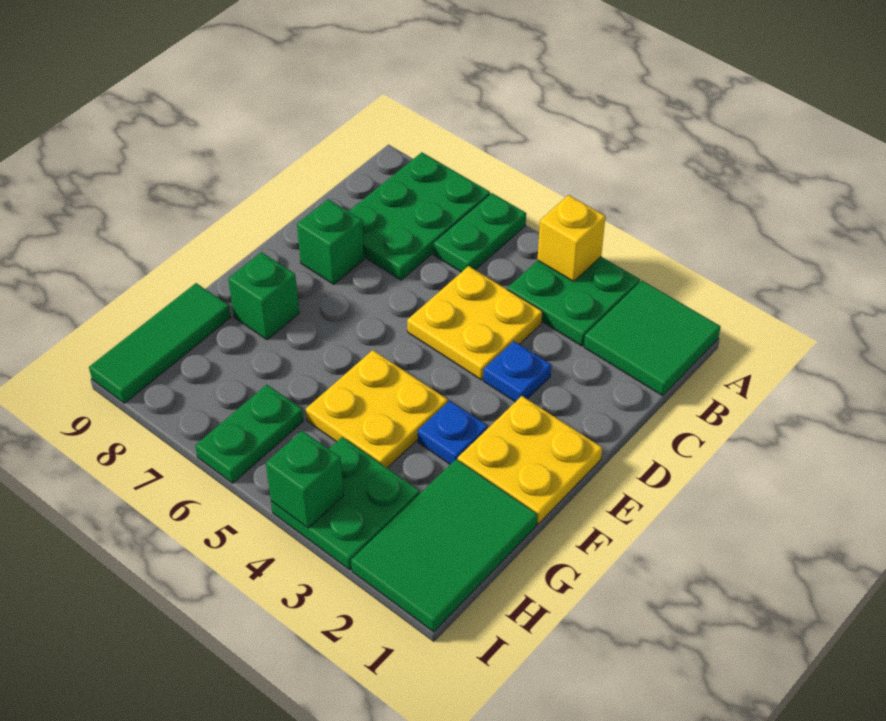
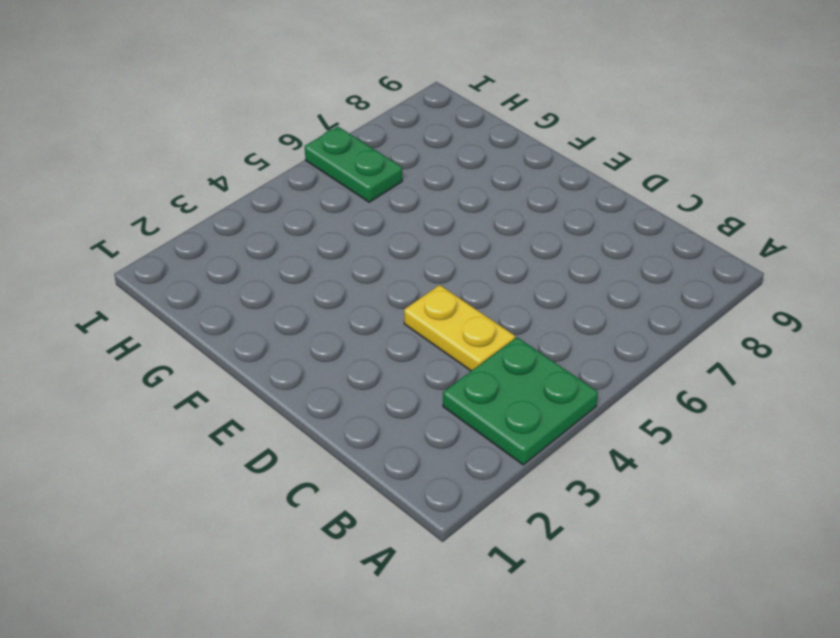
yellow 1x2 plate [404,285,515,371] -> yellow 2x2 plate [407,266,542,380]
none -> green 2x2 tile [584,281,721,396]
none -> green 1x2 plate [434,193,526,272]
none -> green 2x3 plate [348,152,490,280]

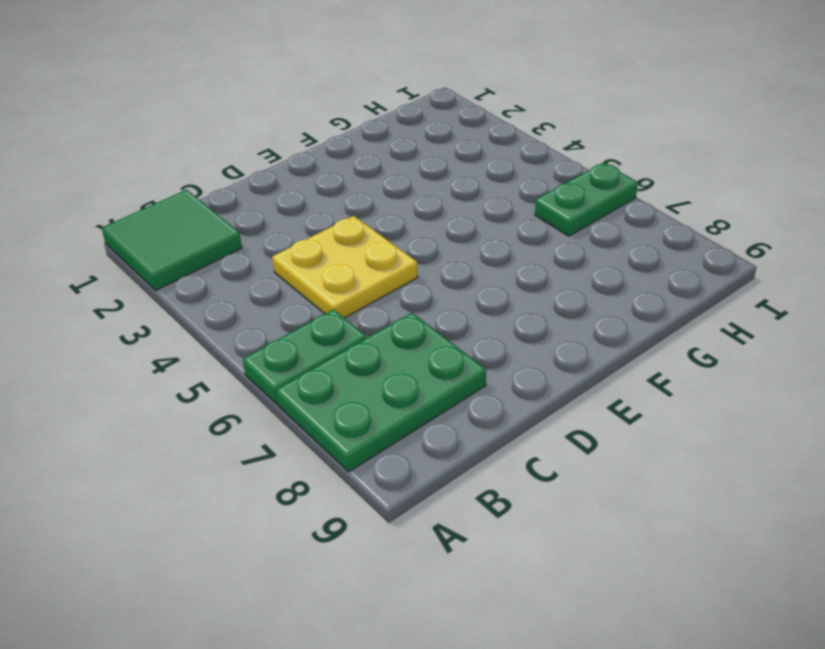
none -> green 2x2 plate [507,257,640,346]
none -> blue 1x1 plate [483,341,551,402]
none -> green 1x1 brick [297,199,364,284]

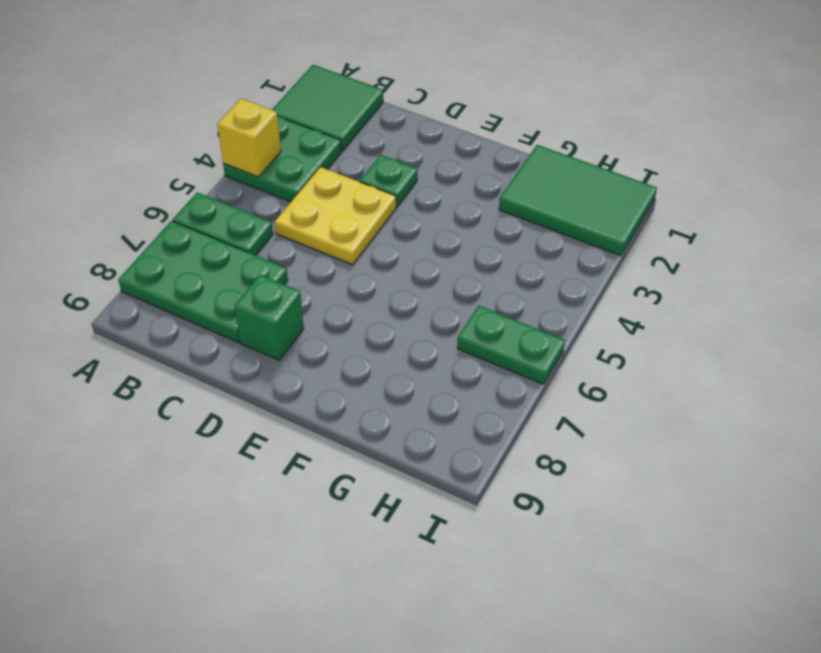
green 1x1 plate [360,155,417,207] -> blue 1x1 plate [483,341,551,402]
none -> yellow 2x2 plate [458,396,602,524]
none -> blue 1x1 plate [418,401,488,464]
none -> yellow 2x2 plate [306,350,448,468]

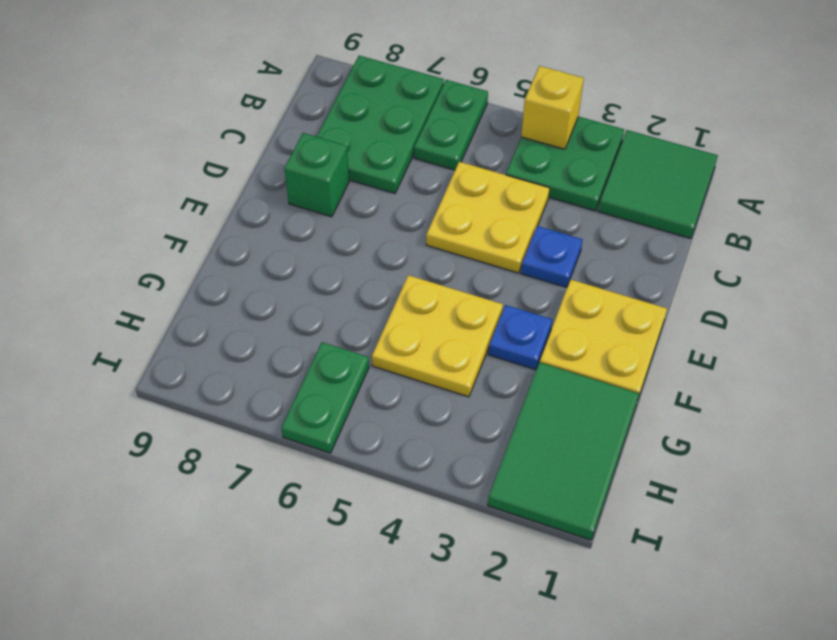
none -> green 1x1 brick [228,252,299,340]
none -> green 1x3 tile [89,283,231,403]
none -> green 2x2 plate [271,437,420,570]

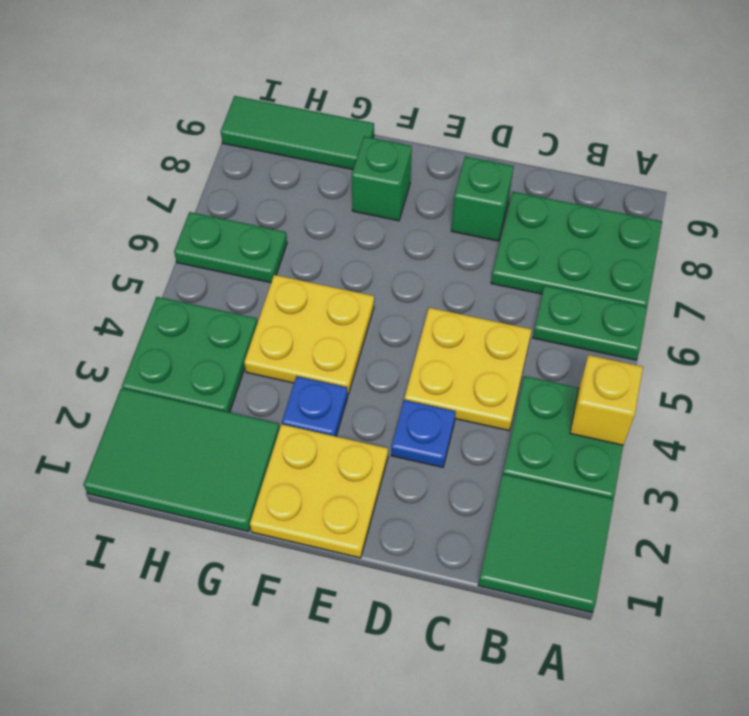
none -> green 1x1 brick [266,431,344,528]

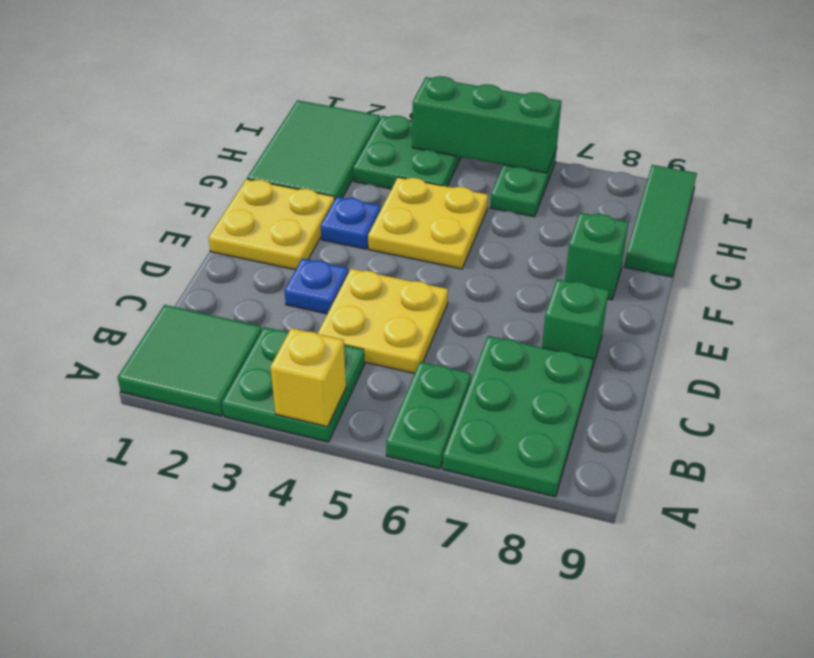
green 1x3 brick [412,76,561,173] -> green 1x1 brick [266,431,344,528]

